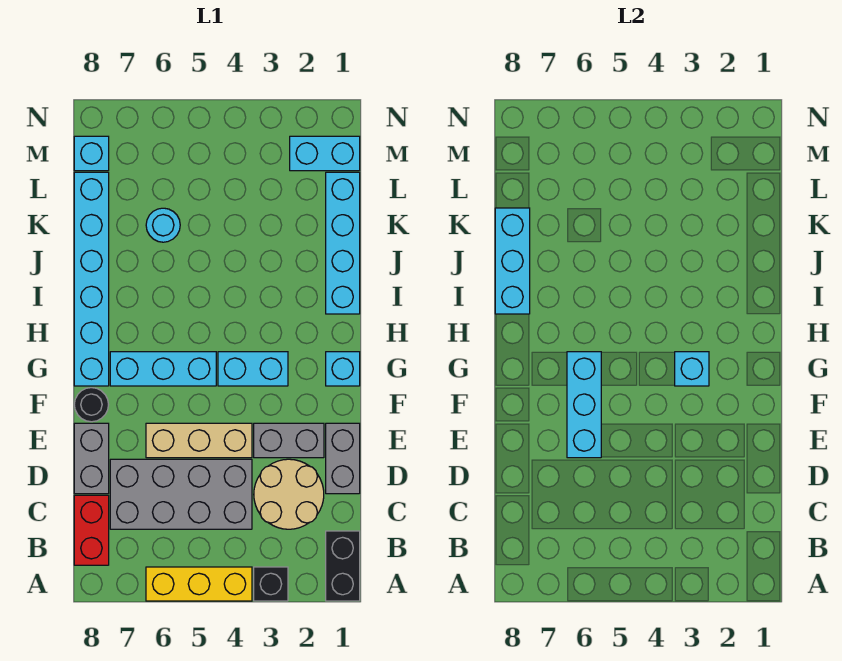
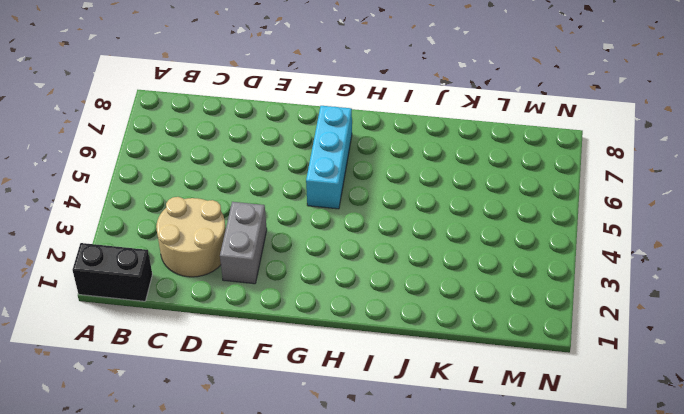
none -> black 1x1 brick [254,567,288,601]
none -> yellow 1x3 brick [146,567,252,601]
none -> red 1x2 brick [74,495,109,565]

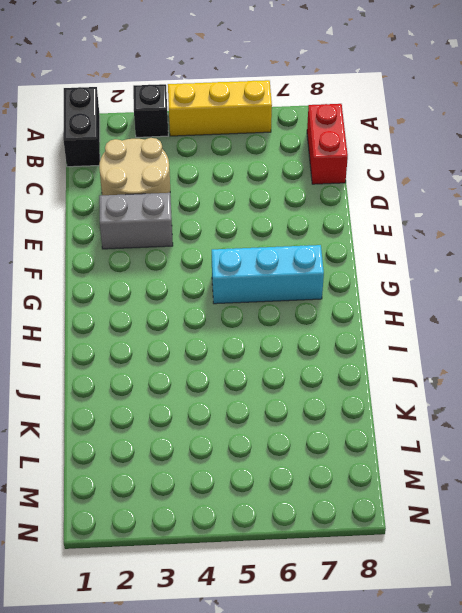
none -> grey 2x4 brick [110,459,252,529]
none -> grey 1x2 brick [326,423,360,494]
none -> grey 1x2 brick [74,423,109,494]

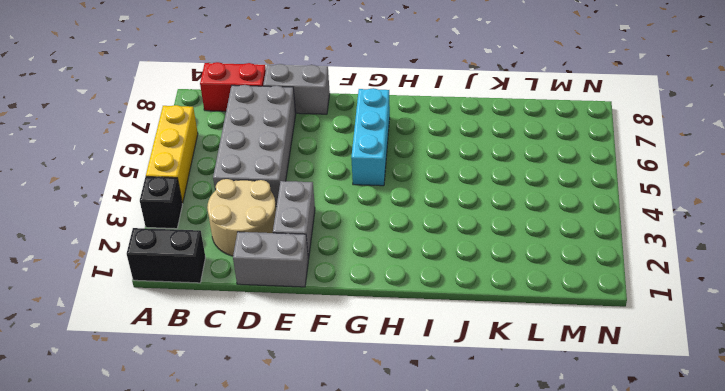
none -> tan 1x3 brick [146,423,252,458]
none -> black 1x1 round brick [74,388,109,422]
none -> cyan 1x1 brick [326,352,360,386]

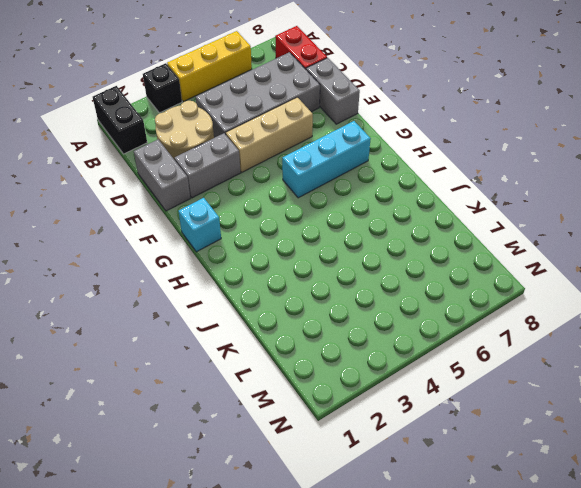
none -> black 1x1 round brick [74,388,109,422]
none -> cyan 1x2 brick [218,352,288,386]
none -> cyan 1x6 brick [74,172,109,386]

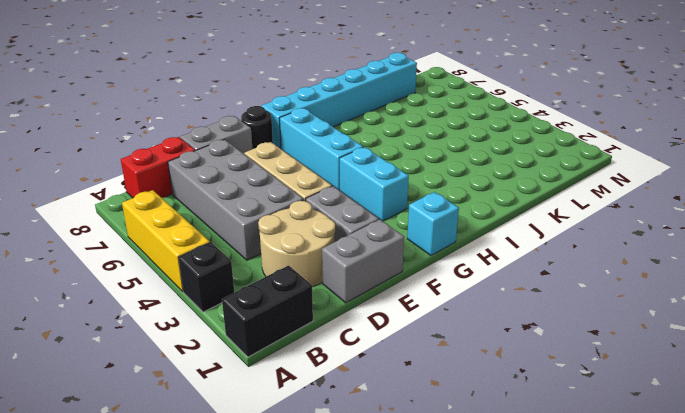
none -> cyan 1x4 brick [326,172,360,314]
none -> cyan 1x1 round brick [146,208,180,242]
none -> cyan 1x2 brick [290,136,360,171]

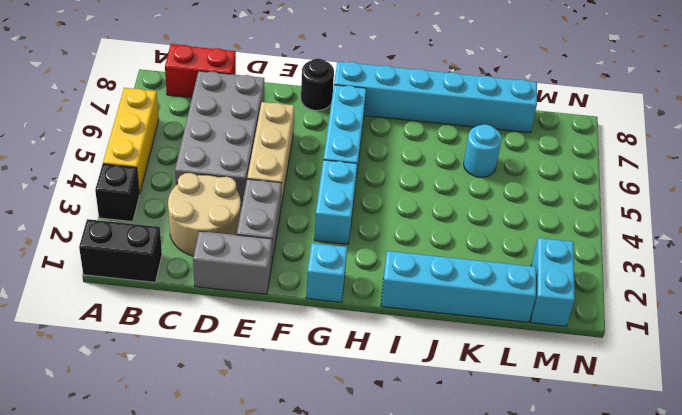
none -> grey 1x2 brick [74,423,109,494]
none -> cyan 1x1 brick [74,136,109,171]
none -> cyan 1x3 brick [567,352,601,458]

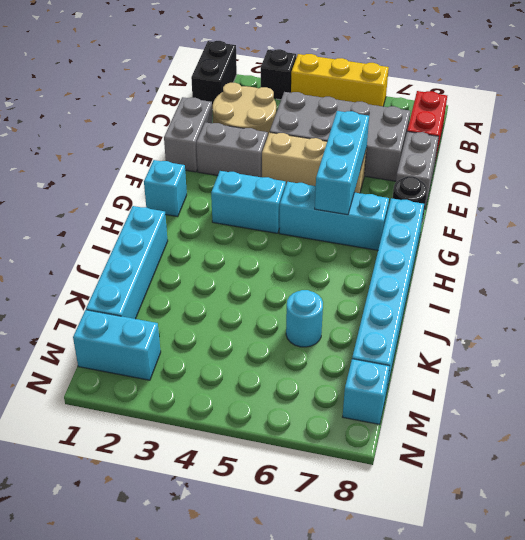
none -> cyan 1x1 brick [675,352,709,386]
none -> cyan 1x3 brick [495,208,530,314]

